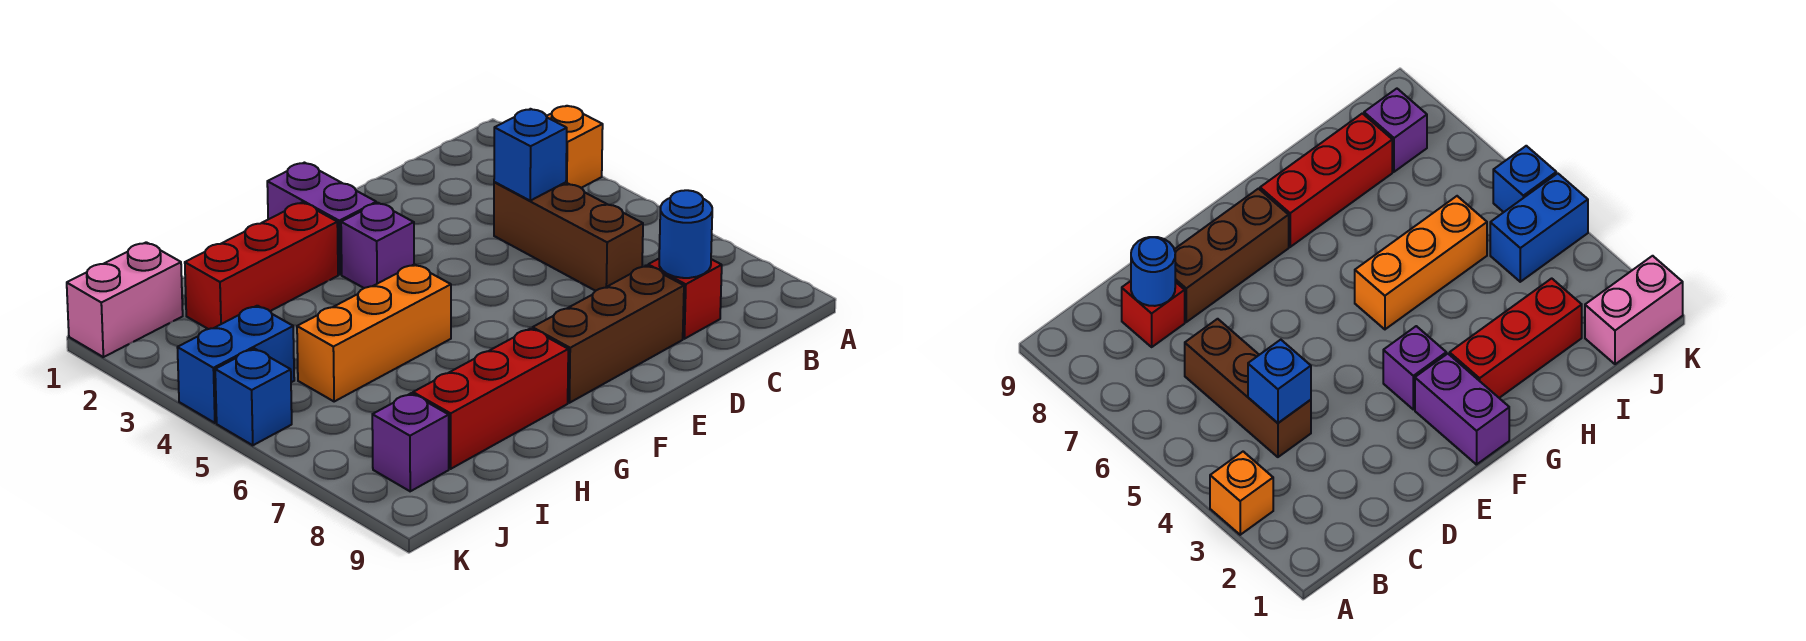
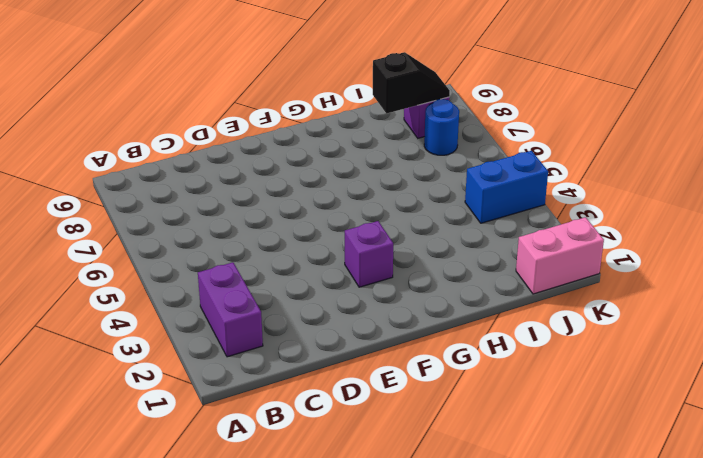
purple 1x2 brick [198,262,263,357] -> purple 1x2 brick moved to [267,163,376,275]
black 1x2 slope [373,52,450,113] -> none
blue 1x1 round brick [424,99,459,155] -> blue 1x1 round brick moved to [659,190,712,278]
none -> orange 1x1 brick [546,106,603,188]
none -> brown 1x3 brick [494,182,643,291]
none -> red 1x1 brick [648,259,722,339]

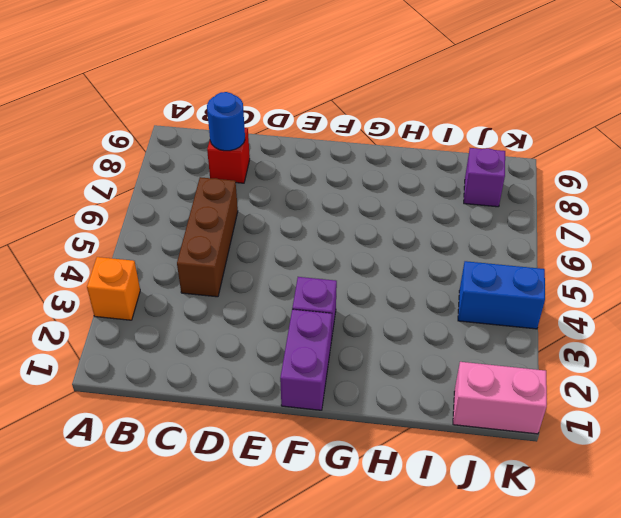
none -> brown 1x3 brick [533,265,684,403]
none -> red 1x3 brick [185,202,338,329]
none -> orange 1x3 brick [297,264,451,402]

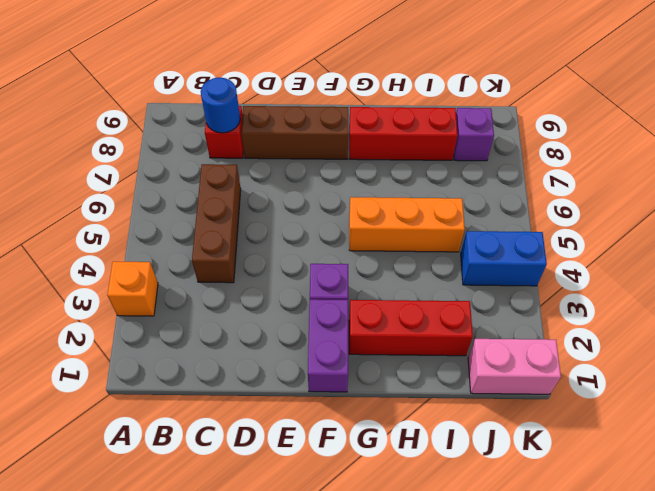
none -> blue 1x1 brick [215,349,292,445]
none -> blue 1x1 brick [494,109,567,201]

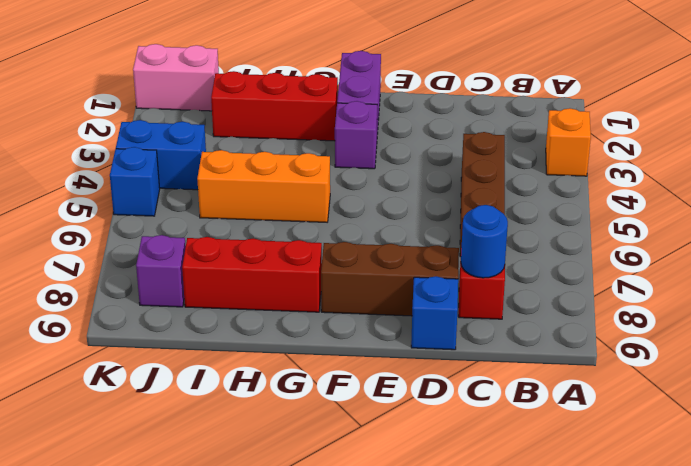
blue 1x1 brick [411,276,458,350] -> blue 1x1 brick moved to [494,109,567,201]

